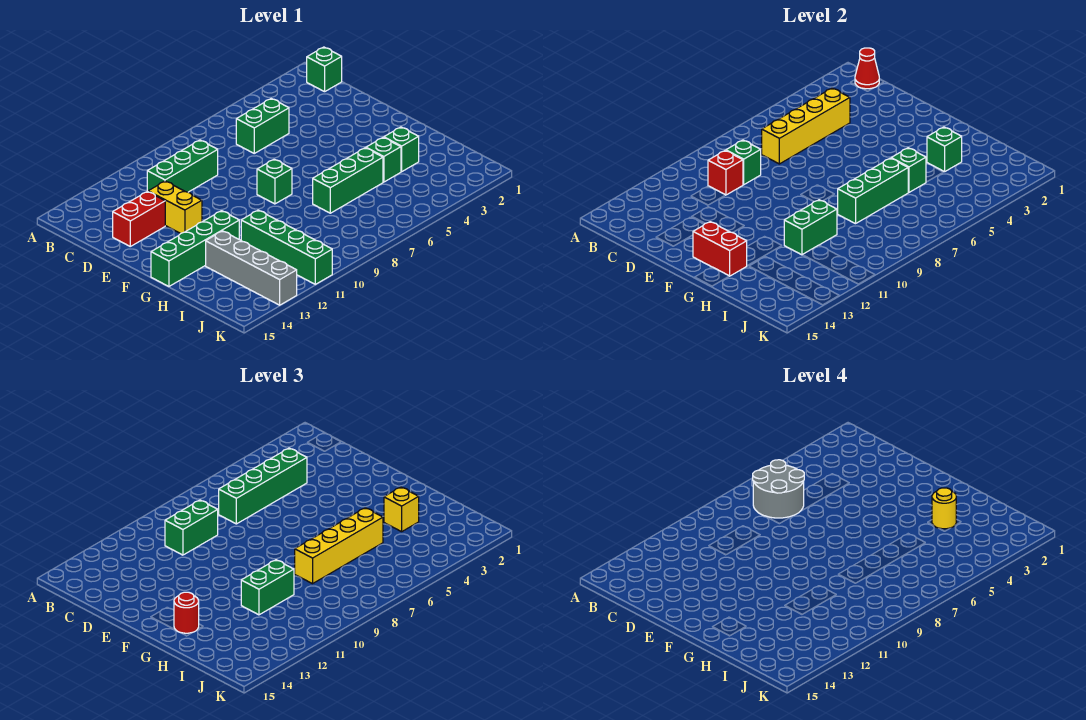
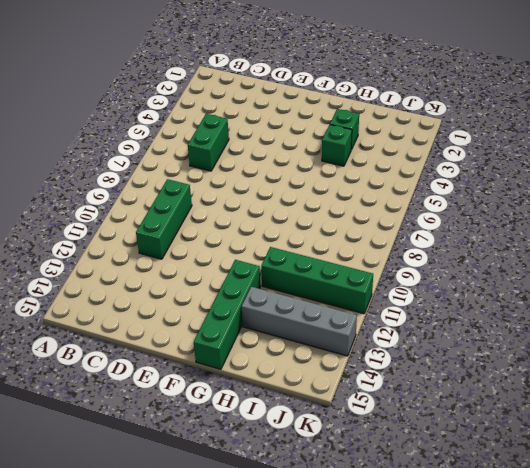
none -> green 1x1 brick [307,47,342,92]
none -> yellow 1x2 brick [148,181,202,234]
none -> red 1x2 brick [113,191,165,246]

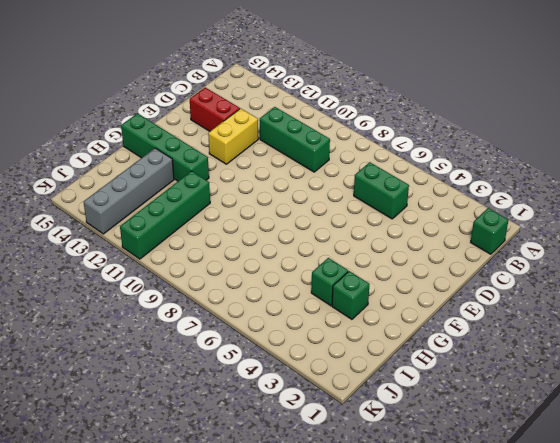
none -> green 1x1 brick [257,159,292,204]
none -> green 1x3 brick [313,148,383,213]
none -> red 1x1 cone [855,48,879,89]

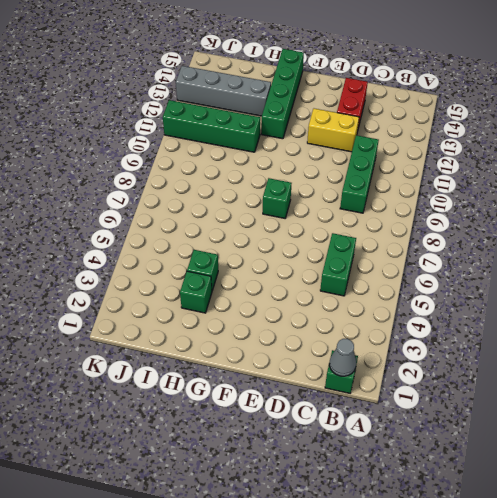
grey 1x1 cone [329,339,356,376] -> red 1x1 cone [855,48,879,89]
none -> green 1x3 brick [313,148,383,213]
none -> yellow 1x4 brick [762,88,850,164]
none -> green 1x1 brick [726,140,761,185]

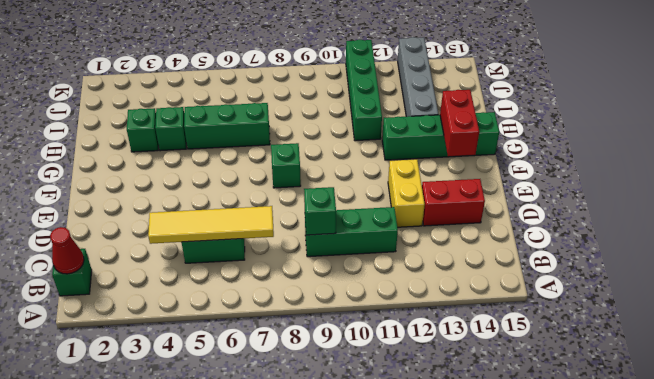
yellow 1x4 tile [148,206,274,244] -> yellow 1x4 brick [762,88,850,164]
none -> red 1x1 brick [708,151,743,195]
none -> green 1x1 brick [927,127,962,172]
none -> green 1x1 brick [891,148,926,192]

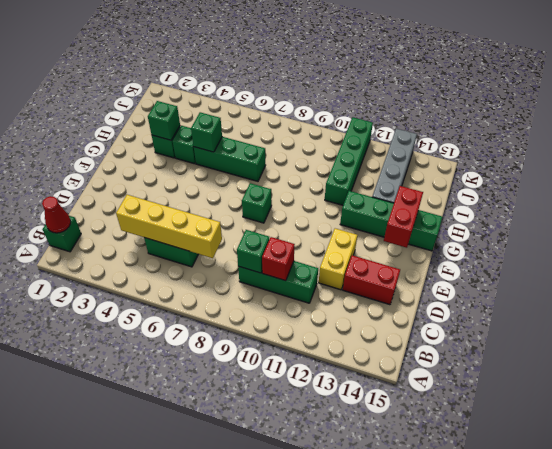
none -> green 1x3 brick [838,158,909,224]
none -> green 1x2 brick [784,200,837,255]
none -> green 1x4 brick [219,448,307,524]

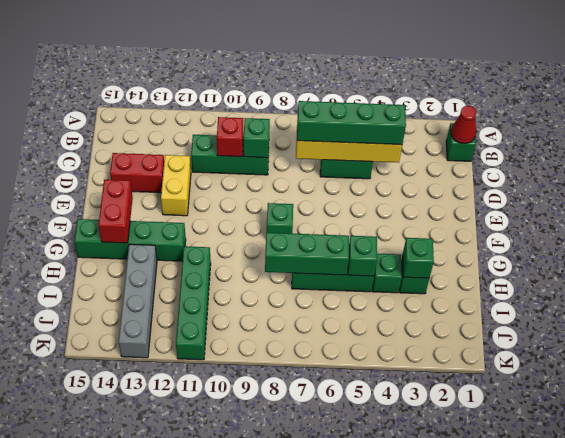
none -> green 1x2 brick [784,200,837,255]
none -> green 1x2 brick [165,500,218,555]
none -> red 1x1 round brick [174,592,199,633]

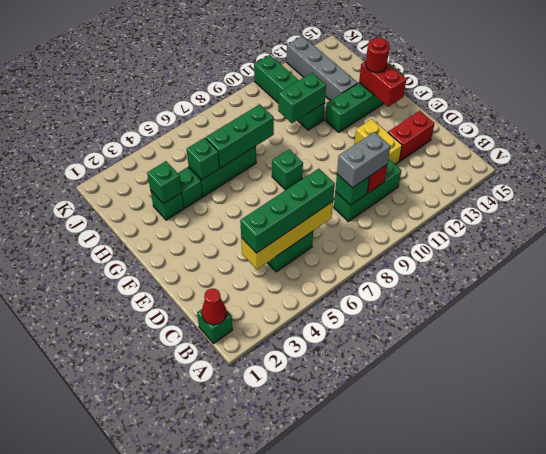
grey 1x2 brick [337,132,390,188] -> green 1x2 brick [165,500,218,555]
none -> yellow 1x1 brick [384,487,419,532]
none -> yellow 1x4 brick [295,508,383,584]
none -> green 1x2 brick [241,560,294,615]

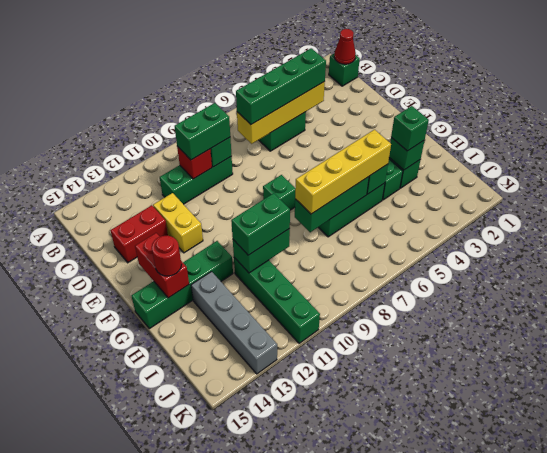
green 1x1 brick [391,106,429,151] -> yellow 1x1 brick [384,487,419,532]
none -> grey 2x2 round brick [753,460,804,518]
none -> yellow 1x1 round brick [932,488,956,529]

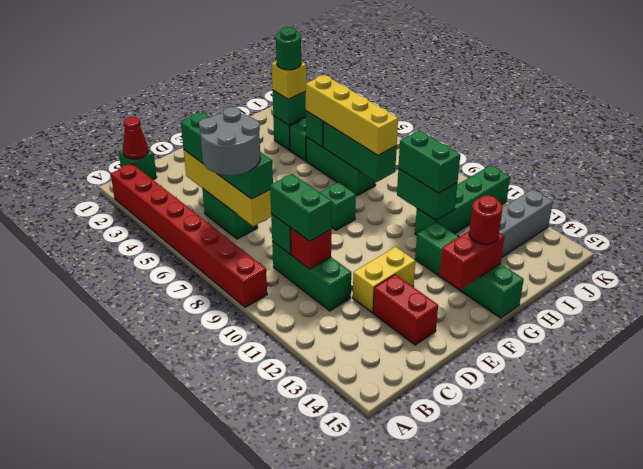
red 1x8 brick [111,164,267,307] -> none
green 1x1 round brick [276,27,301,70] -> yellow 1x1 round brick [932,488,956,529]

